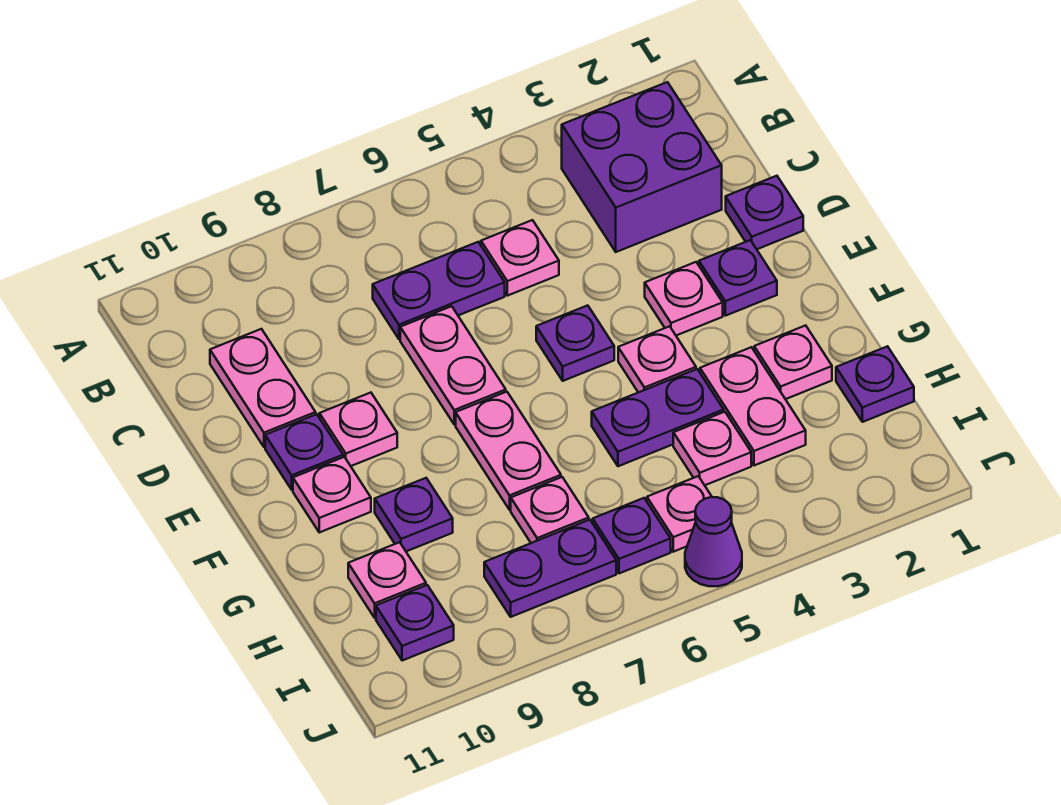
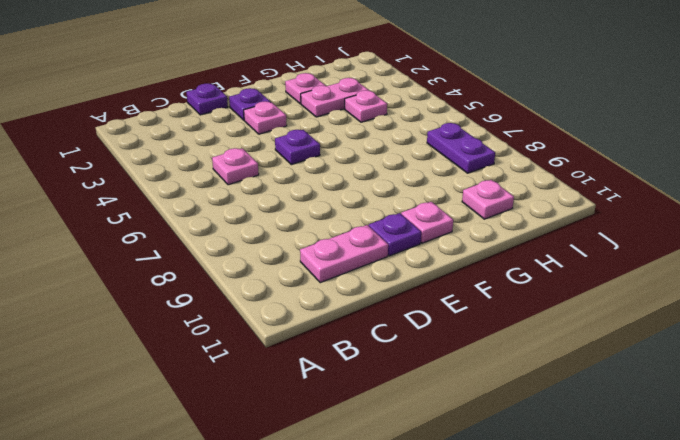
none -> purple 2x2 brick [562,82,722,252]
none -> purple 1x2 plate [373,242,505,339]
none -> pink 1x2 plate [400,306,506,424]

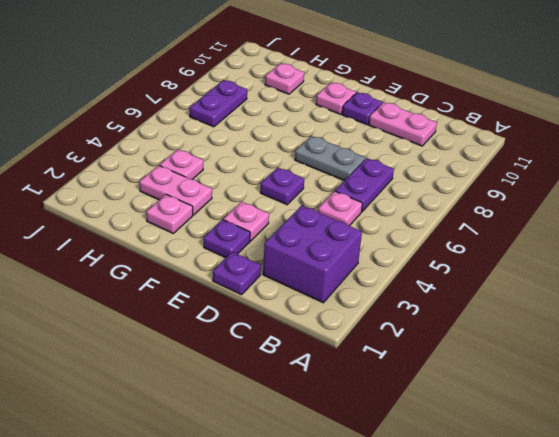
grey 1x2 plate [295,136,365,181] -> pink 1x2 plate [400,306,506,424]
none -> pink 1x1 plate [319,393,397,466]
none -> pink 1x1 plate [618,326,696,393]
none -> pink 1x2 plate [456,392,561,510]

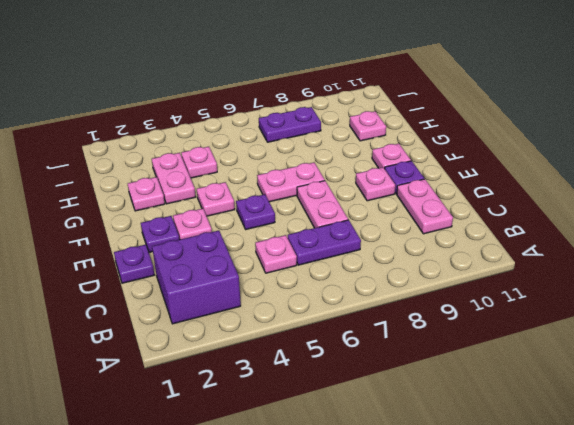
pink 1x2 plate [257,162,325,202] -> pink 1x2 plate turned to [456,392,561,510]
none -> purple 1x2 plate [592,369,724,466]
none -> purple 1x1 plate [375,478,453,551]
none -> purple 1x1 plate [836,346,914,422]

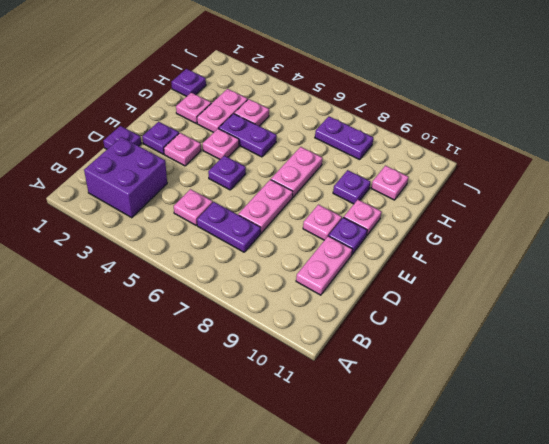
none -> pink 1x1 plate [511,477,589,543]
none -> pink 1x1 plate [647,476,712,552]
none -> purple 1x1 plate [593,498,671,573]

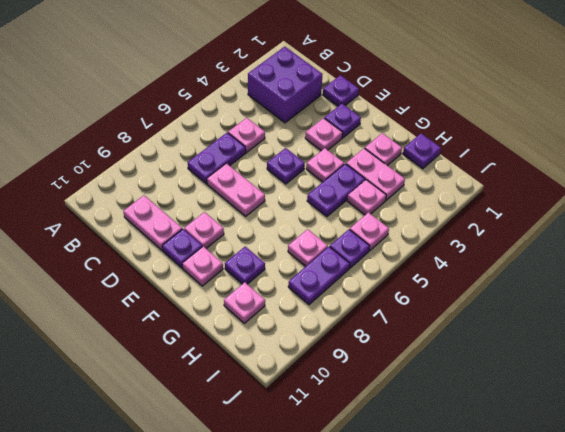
none -> pink 1x2 plate [456,392,561,510]
none -> purple 1x1 plate [376,585,454,661]
none -> purple 1x1 cone [685,497,742,586]

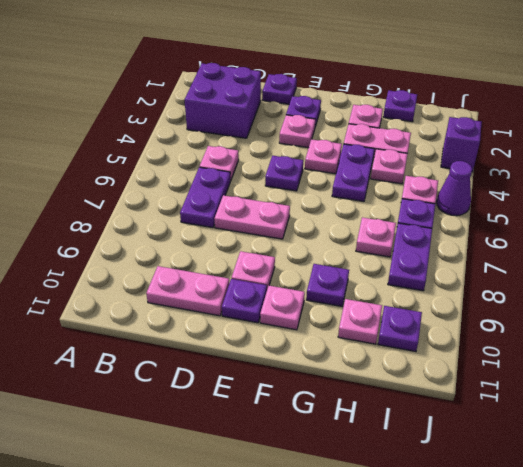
purple 1x1 brick [441,117,482,172] -> none
none -> pink 1x2 plate [456,392,561,510]

